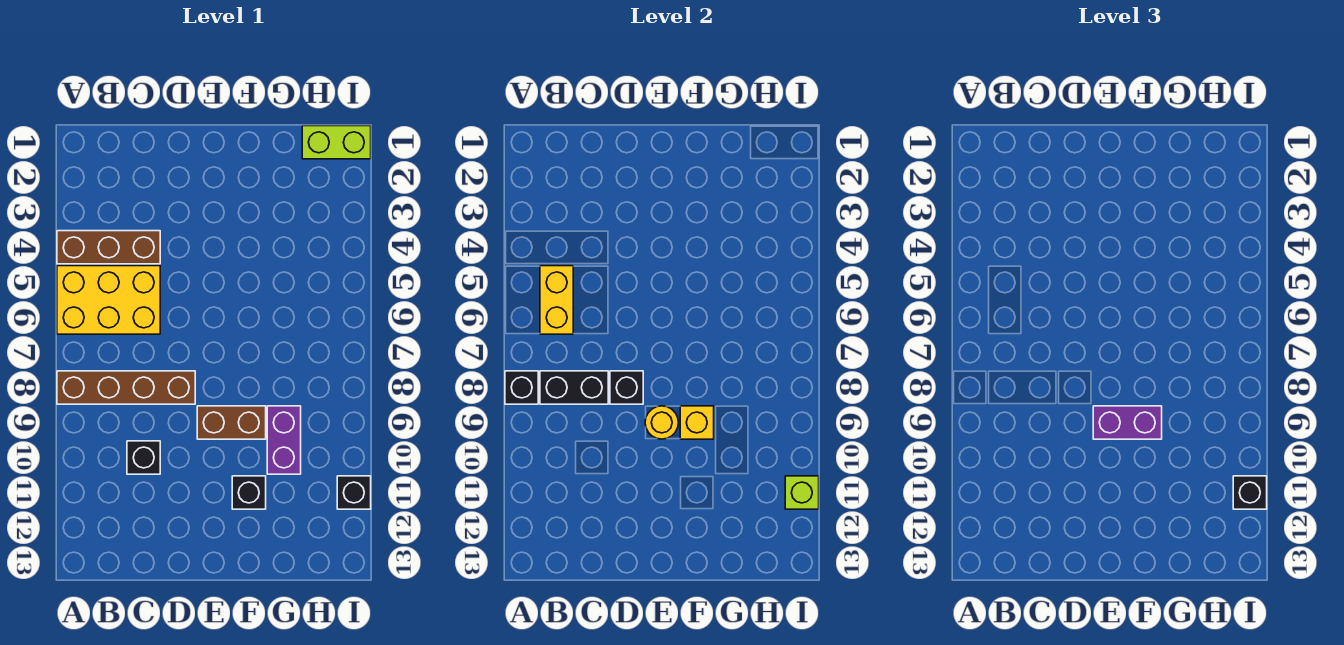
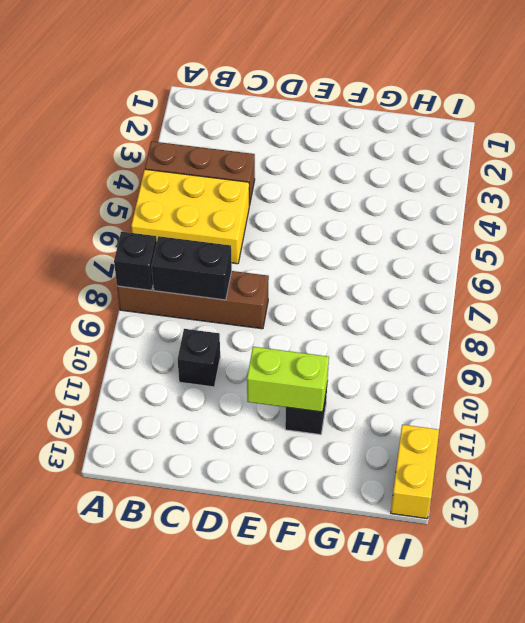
lime 1x2 brick [247,347,329,412] -> lime 1x2 brick moved to [302,126,371,159]
yellow 1x2 brick [391,425,439,519] -> yellow 1x2 brick moved to [540,266,573,334]
none -> brown 1x2 brick [197,406,266,439]
none -> purple 1x2 brick [267,406,301,474]
none -> black 1x1 brick [337,476,371,509]

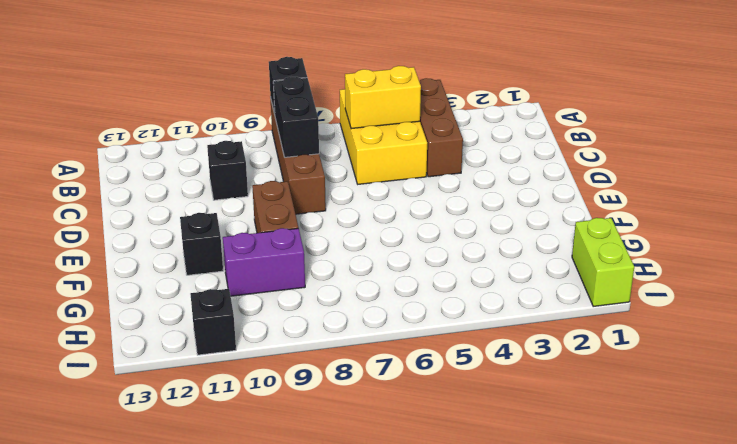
none -> black 1x1 brick [610,371,643,404]
none -> yellow 1x1 round brick [645,406,678,439]
none -> yellow 1x1 brick [680,406,714,439]

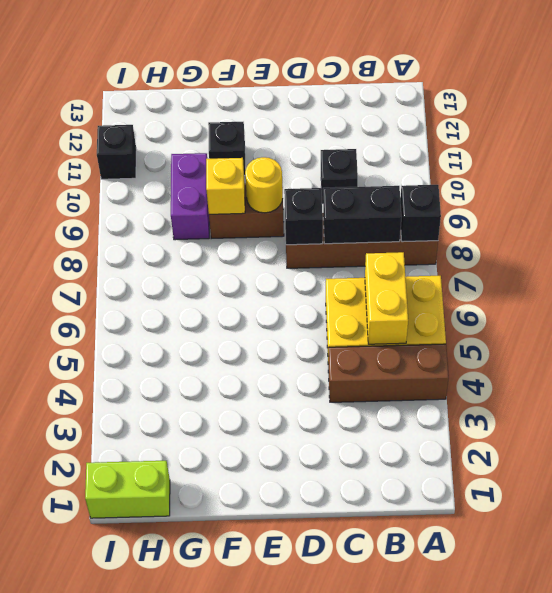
none -> lime 1x1 brick [785,476,819,509]
none -> purple 1x2 brick [1093,406,1162,439]
none -> black 1x1 brick [1233,476,1267,509]

